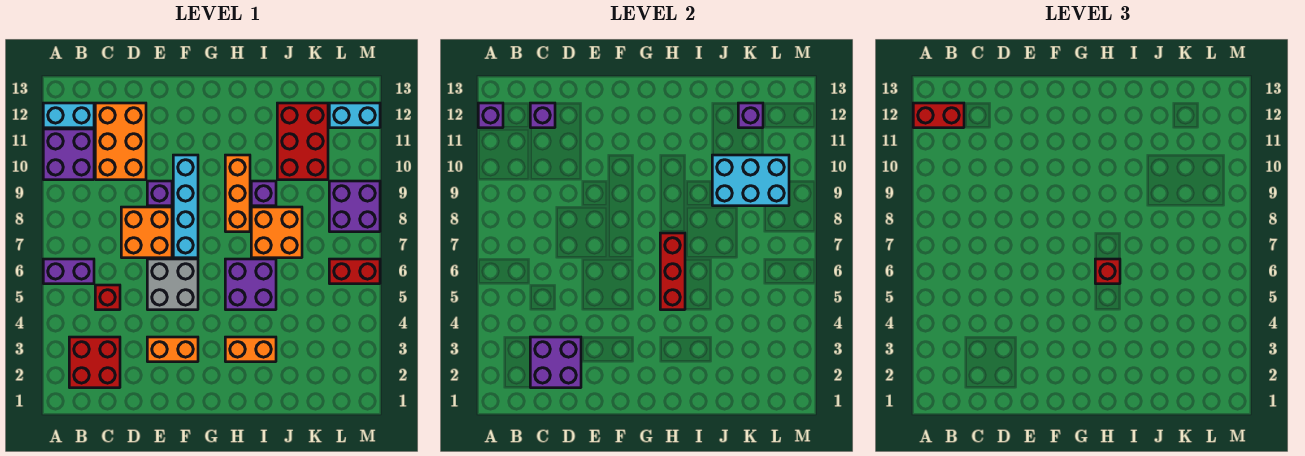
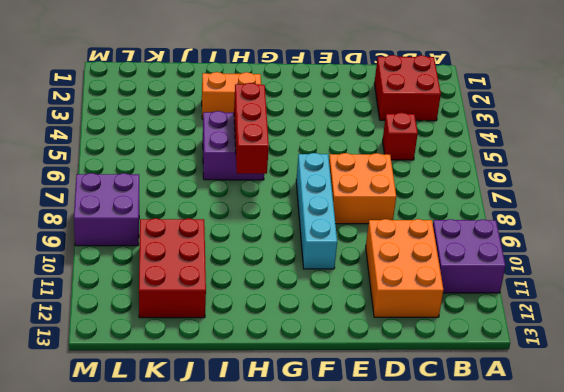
none -> purple 1x2 brick [43,259,94,284]
none -> cyan 1x2 brick [43,103,94,128]
none -> orange 1x2 brick [147,337,198,362]

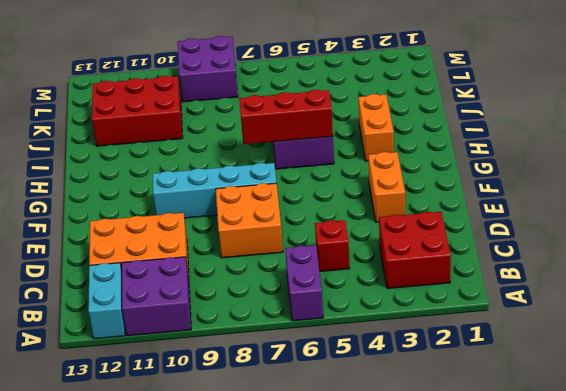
none -> grey 2x2 brick [147,259,198,310]
none -> purple 1x1 brick [147,181,172,206]
none -> orange 1x3 brick [225,155,250,232]

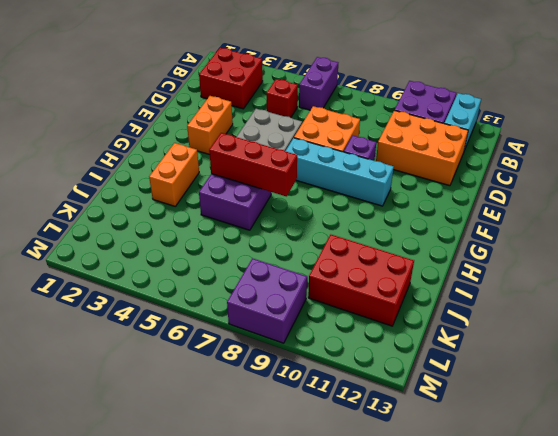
none -> orange 1x3 brick [225,155,250,232]
none -> orange 2x2 brick [251,207,302,258]
none -> purple 1x1 brick [251,181,276,206]

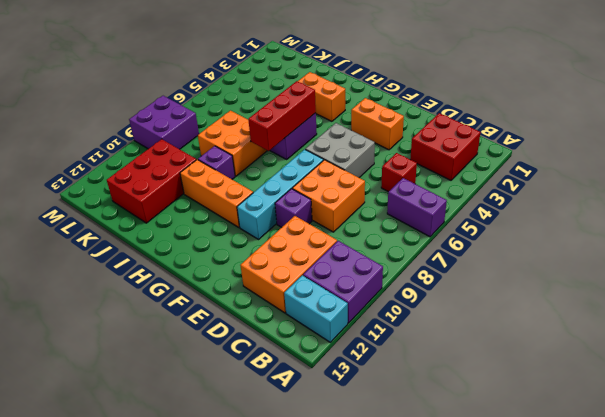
orange 1x3 brick [180,160,253,227] -> orange 1x3 brick turned to [225,155,250,232]
none -> red 1x2 brick [329,259,380,284]
none -> cyan 1x2 brick [329,103,380,128]
none -> purple 1x1 brick [478,103,503,128]

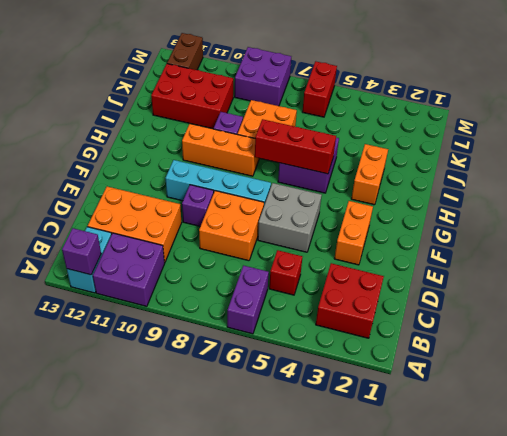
brown 1x2 brick [167,33,203,70] -> cyan 1x2 brick [329,103,380,128]
none -> purple 2x2 brick [530,337,581,388]
none -> purple 1x1 brick [530,103,555,128]
none -> cyan 2x3 brick [712,155,789,206]

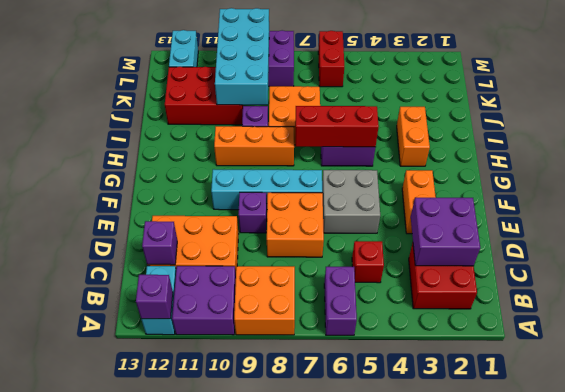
orange 2x2 brick [234,266,295,335] -> none
cyan 2x4 brick [215,8,269,105] -> cyan 2x3 brick [712,155,789,206]
none -> purple 1x1 brick [738,103,763,128]
none -> red 1x2 brick [913,103,964,128]
none -> red 1x1 brick [1095,259,1120,284]

